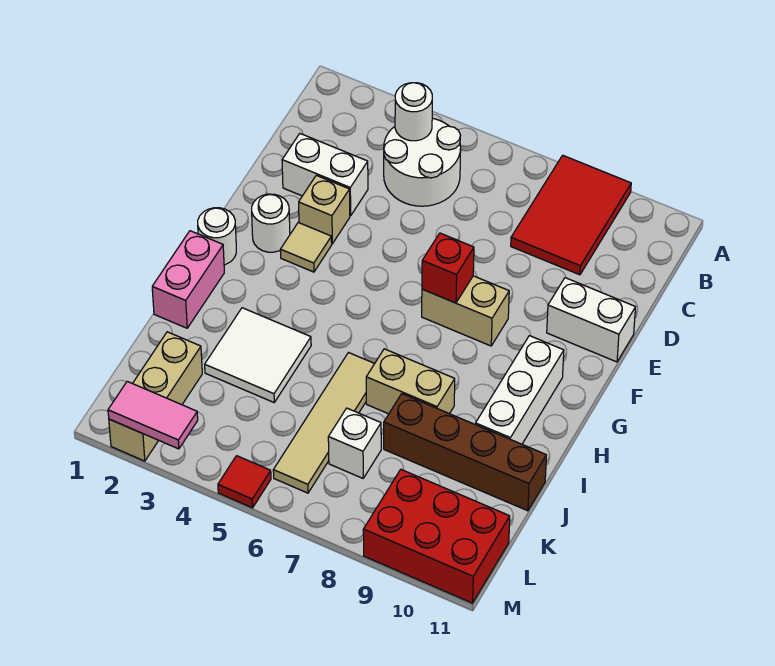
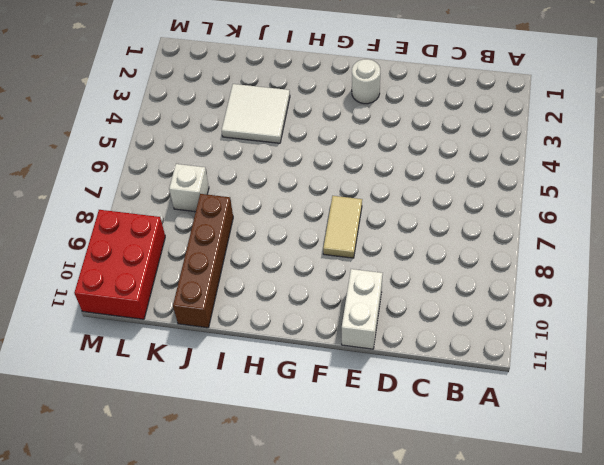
tan 1x2 tile [323,196,362,258] -> tan 1x2 brick [422,276,509,346]
none -> red 2x3 tile [511,155,631,275]
none -> white 2x2 round brick [384,118,461,206]
none -> white 1x2 brick [282,134,368,216]

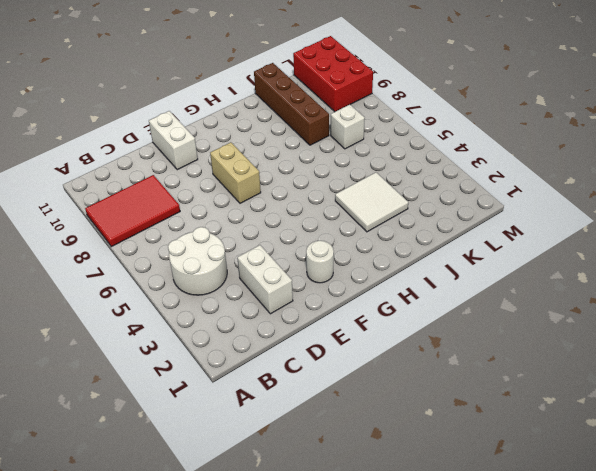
none -> tan 1x1 brick [299,175,350,244]
none -> tan 1x1 tile [280,223,332,272]
none -> white 1x1 round brick [198,208,236,265]

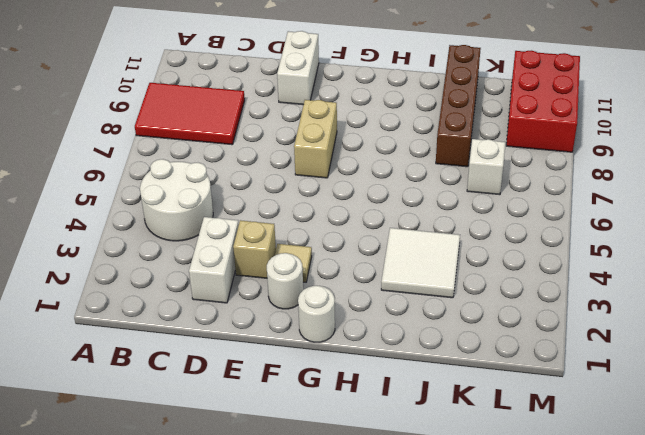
none -> white 1x3 brick [475,336,564,444]
none -> pink 1x2 brick [152,231,224,328]
none -> tan 1x4 tile [273,353,375,493]

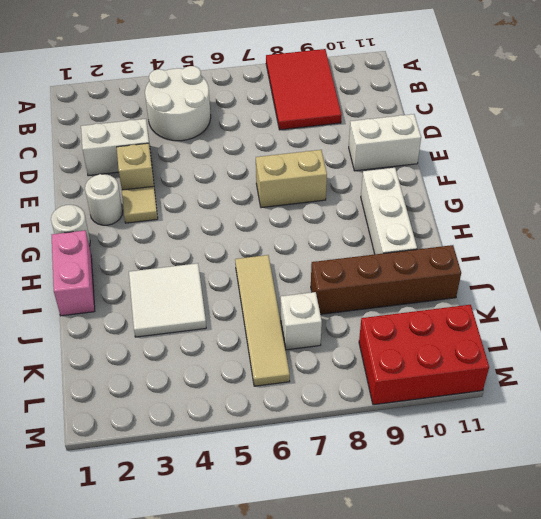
none -> tan 1x2 brick [366,349,455,414]
none -> tan 1x3 brick [109,332,202,461]
none -> red 1x1 tile [218,456,271,508]

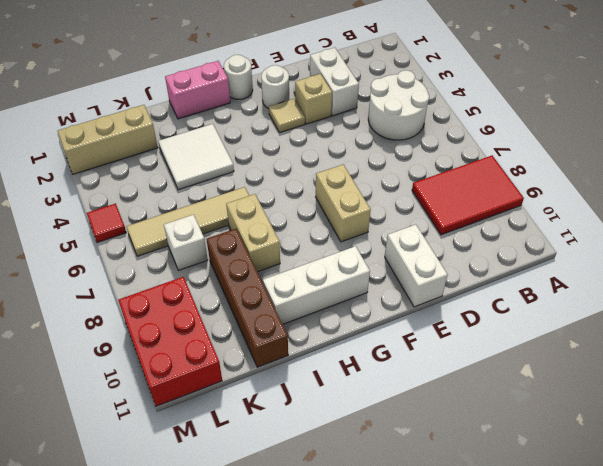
none -> white 1x1 round brick [395,83,432,141]
none -> red 1x1 brick [422,233,474,303]
none -> pink 1x2 tile [108,381,198,449]

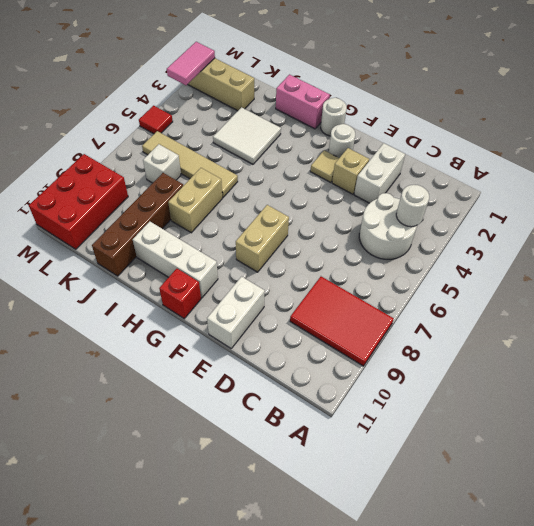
red 1x1 brick [159,269,201,319] -> red 1x1 brick moved to [422,233,474,303]

